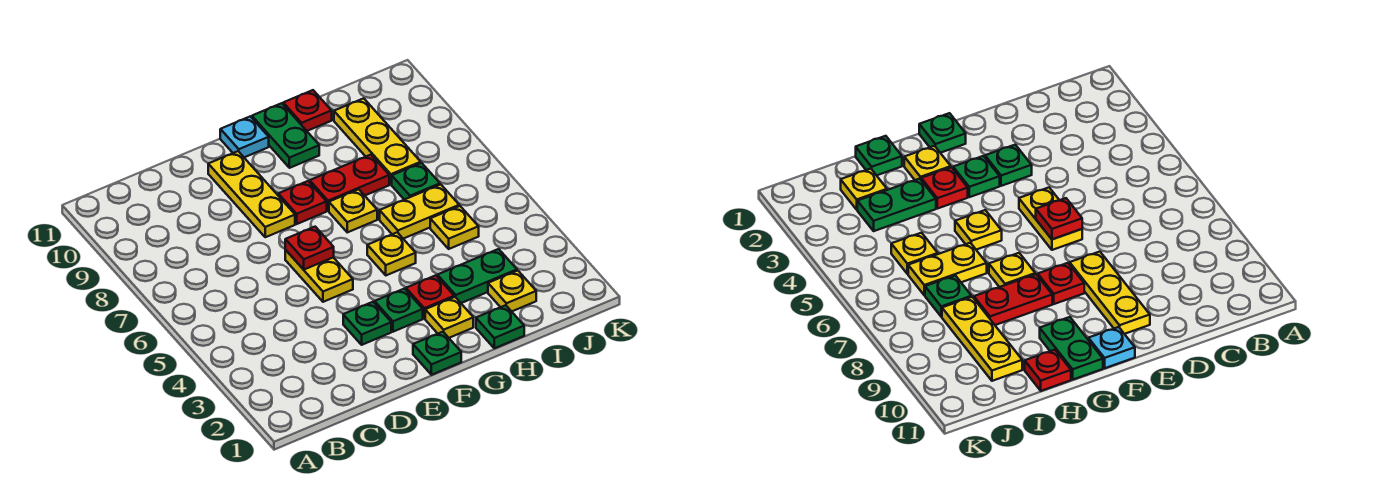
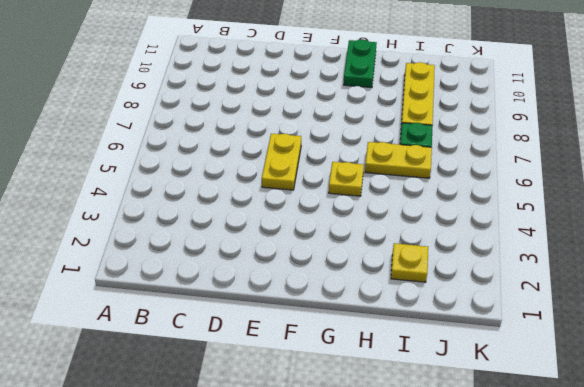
none -> green 1x1 plate [343,302,391,345]
none -> yellow 1x3 plate [208,151,295,237]
none -> green 1x1 plate [413,332,461,375]

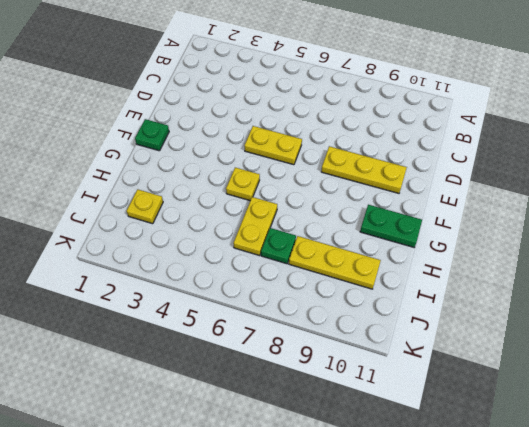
none -> green 1x1 plate [343,302,391,345]
none -> green 1x1 plate [375,289,423,332]
none -> red 1x1 plate [278,181,327,224]

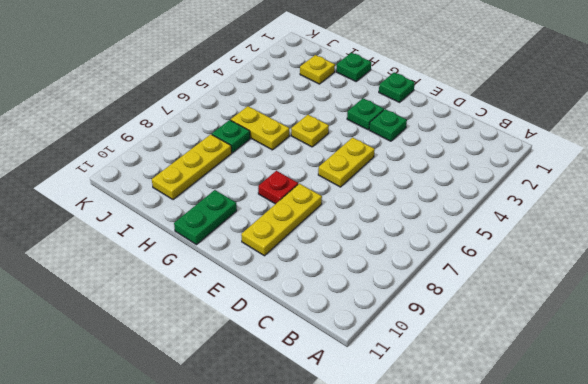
none -> cyan 1x1 plate [220,117,269,157]
none -> yellow 1x1 plate [425,297,473,338]
none -> red 1x1 plate [406,275,454,319]

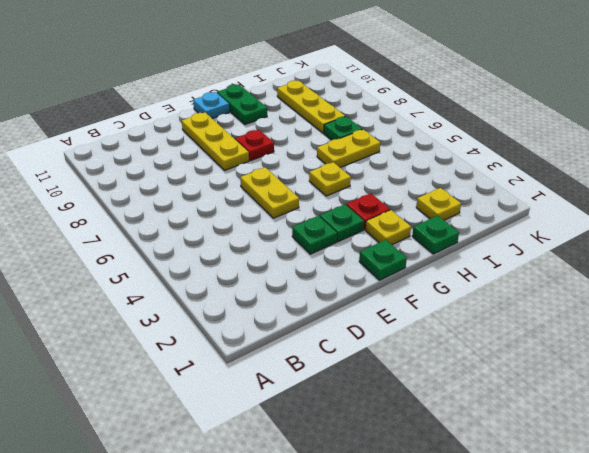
none -> yellow 1x1 plate [329,189,377,232]
none -> red 1x2 plate [310,155,389,211]
none -> green 1x2 plate [437,249,517,303]

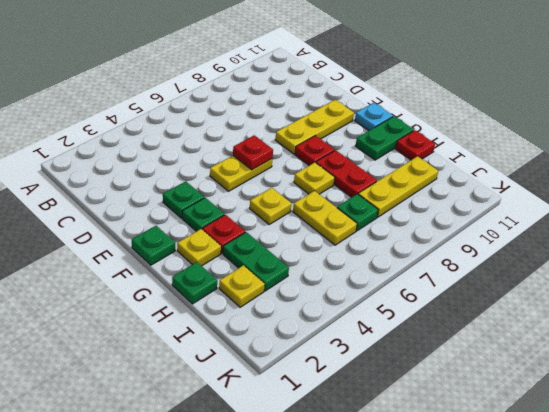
none -> yellow 1x1 plate [430,206,479,249]

